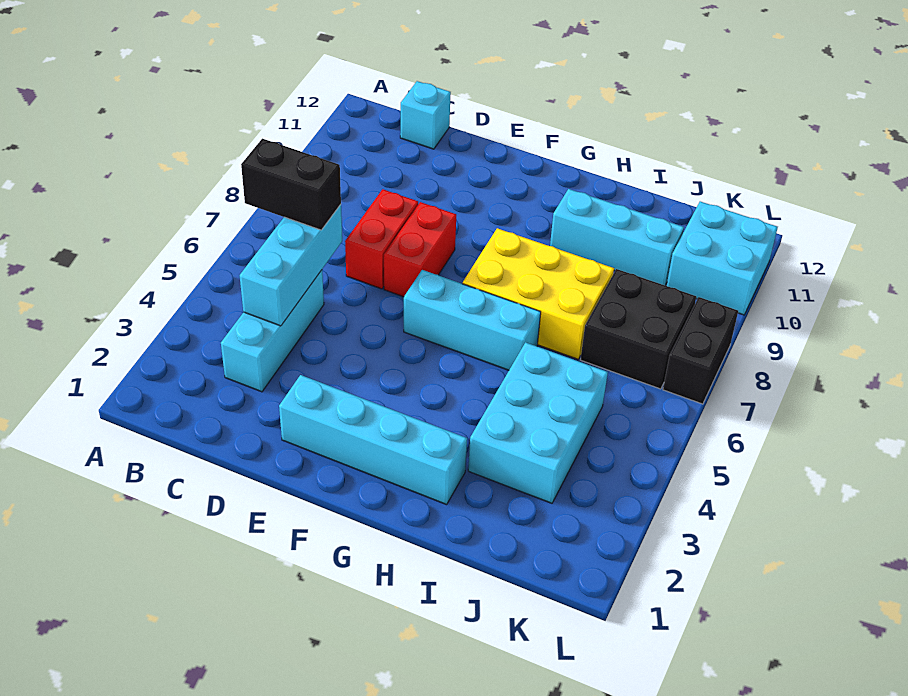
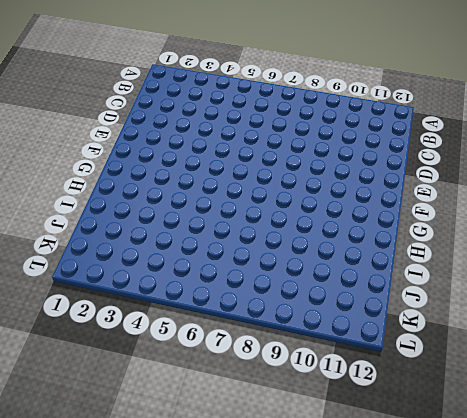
none -> cyan 1x3 brick [221,270,324,392]
none -> cyan 1x1 brick [400,81,451,149]
none -> red 1x2 brick [345,189,418,289]

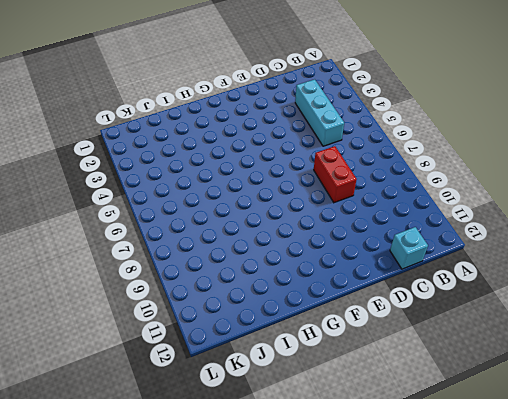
none -> cyan 1x4 brick [279,375,467,505]
none -> red 1x2 brick [384,202,456,297]
none -> cyan 1x3 brick [404,270,541,370]

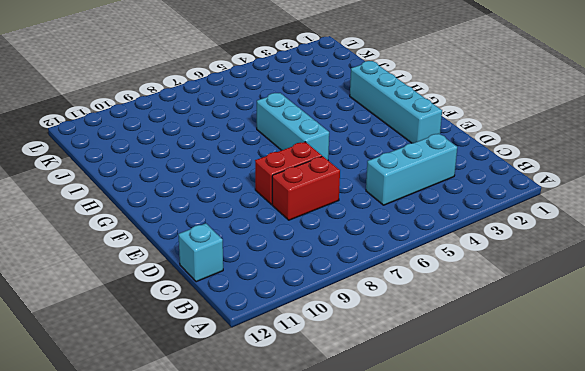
none -> yellow 2x3 brick [463,228,614,359]
none -> cyan 1x3 brick [550,189,684,285]
none -> cyan 2x3 brick [468,342,608,503]

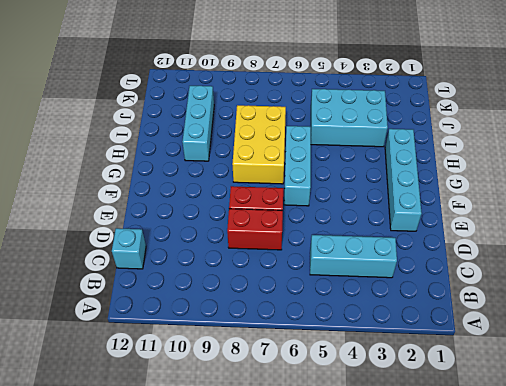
none -> black 2x2 brick [580,269,696,389]
none -> cyan 2x2 brick [667,202,778,315]
none -> black 1x2 brick [663,297,738,404]

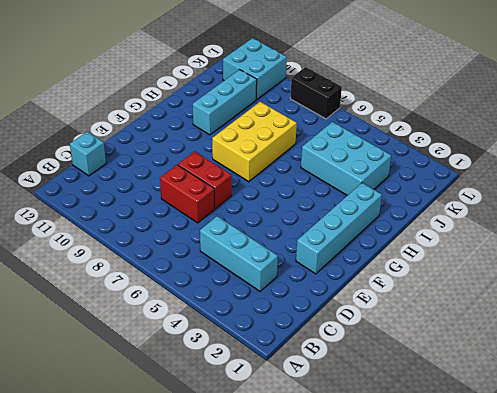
none -> cyan 1x3 brick [404,270,541,370]
none -> black 2x2 brick [580,269,696,389]
none -> cyan 1x3 brick [240,205,342,326]

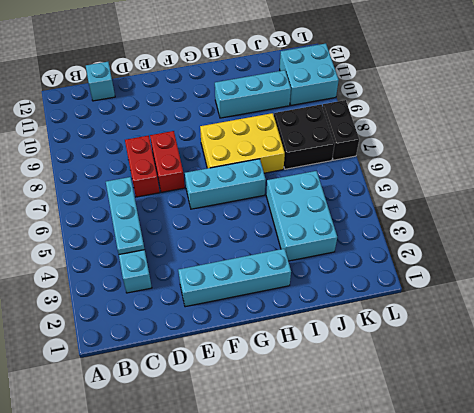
cyan 1x3 plate [106,177,145,254] -> cyan 1x3 brick [240,205,342,326]
none -> black 1x2 brick [241,139,341,230]

